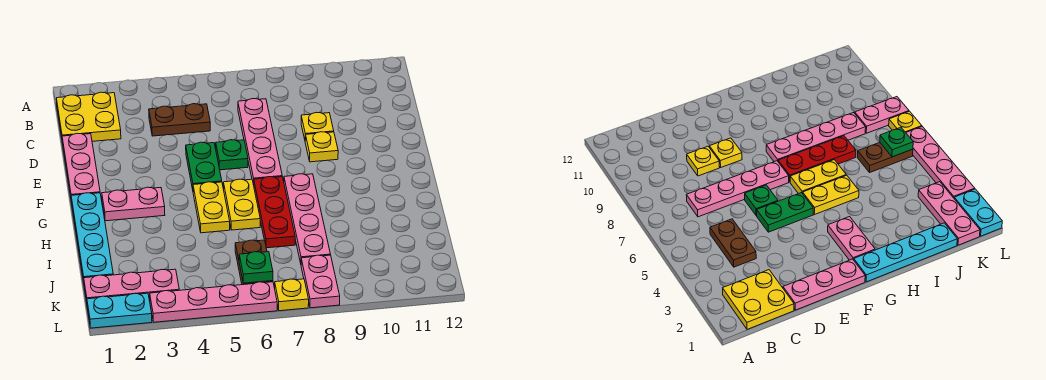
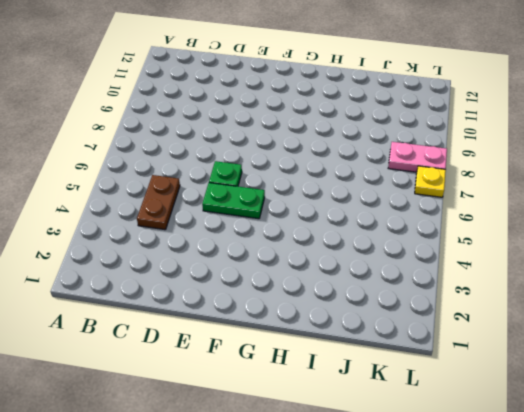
none -> yellow 2x2 plate [56,92,121,144]
none -> pink 1x4 plate [238,99,282,185]
none -> pink 1x3 plate [62,133,100,203]

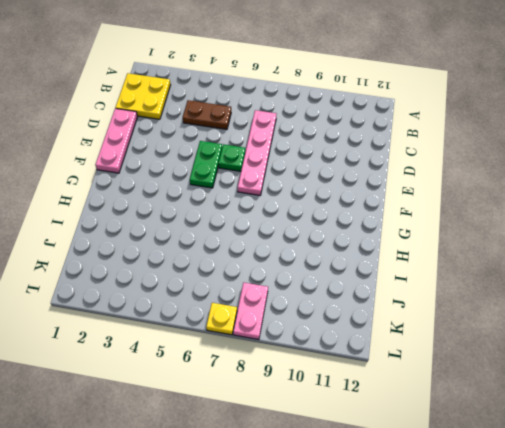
none -> yellow 1x1 plate [301,112,334,140]
none -> yellow 1x1 plate [305,132,338,162]
none -> cyan 1x4 plate [71,193,113,283]

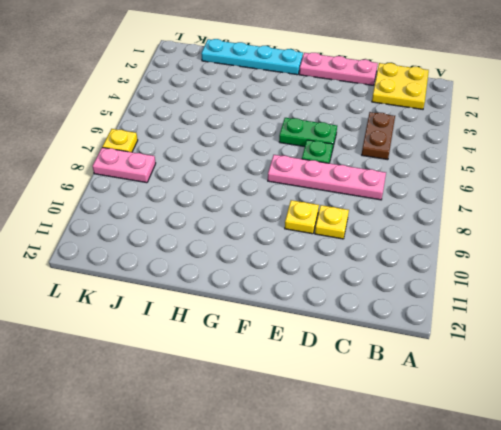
none -> pink 1x2 plate [102,187,165,221]
none -> yellow 1x2 plate [193,182,230,233]
none -> yellow 1x2 plate [223,179,260,230]

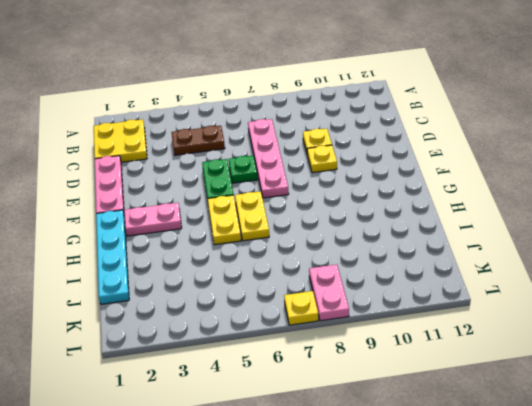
none -> red 1x3 plate [254,177,295,248]
none -> pink 1x4 plate [284,174,331,263]
none -> brown 1x2 plate [235,240,273,285]

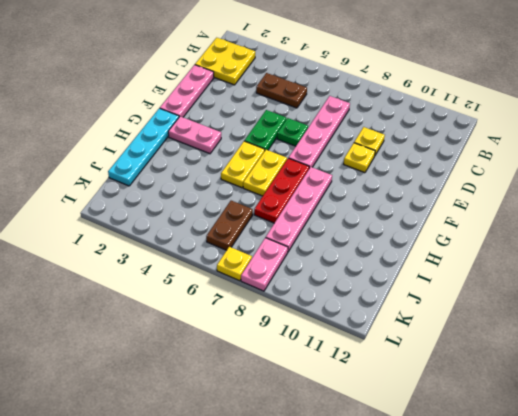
none -> pink 1x3 plate [84,269,179,302]
none -> cyan 1x2 plate [87,293,152,328]
none -> pink 1x4 plate [150,282,277,322]

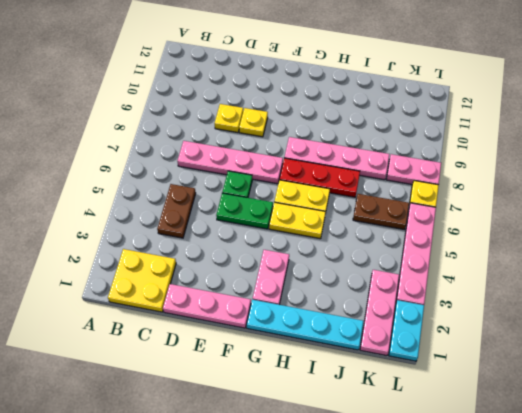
none -> green 1x1 plate [239,252,273,283]

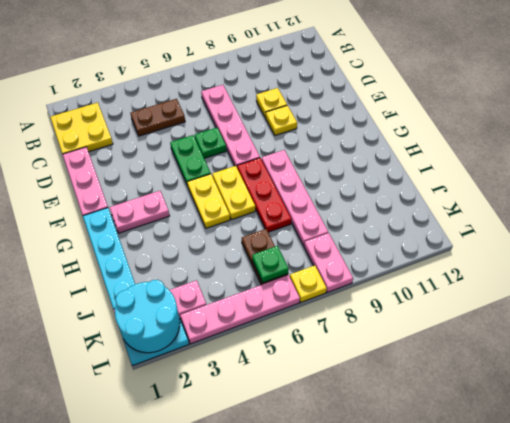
cyan 2x2 round brick [115,280,180,353] -> none

